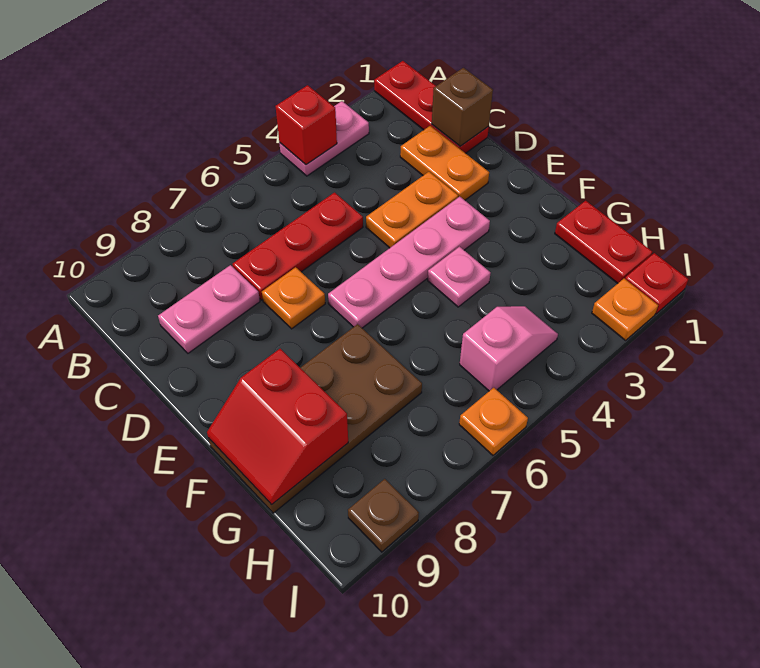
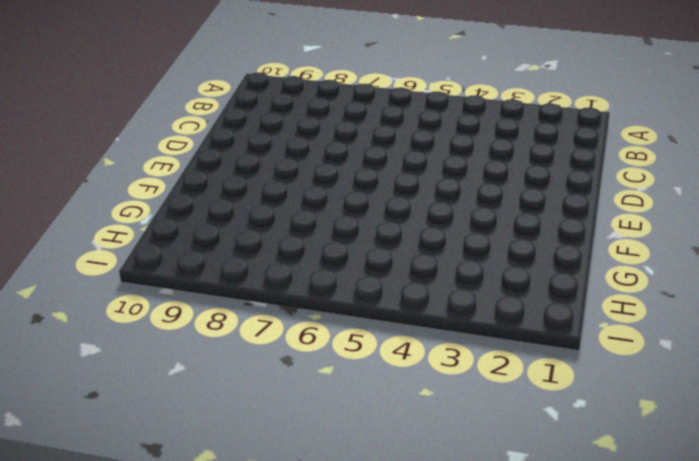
none -> red 1x3 plate [374,61,489,153]
none -> pink 1x2 plate [279,101,369,176]
none -> orange 1x2 plate [400,126,489,200]

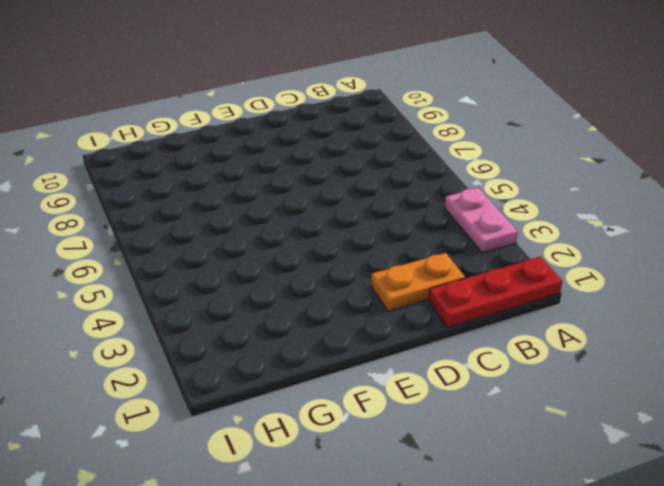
none -> red 1x3 plate [232,193,363,300]
none -> pink 1x2 plate [158,265,260,353]
none -> orange 1x2 plate [366,172,458,248]

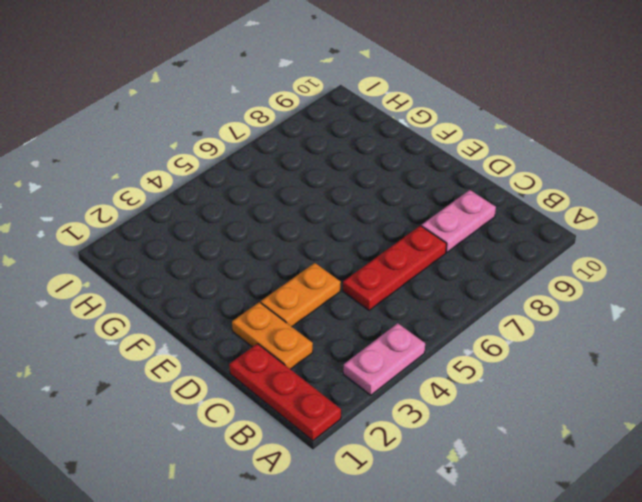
none -> orange 1x1 plate [262,267,325,329]
none -> pink 1x4 plate [328,197,490,328]
none -> pink 1x1 plate [428,247,491,307]

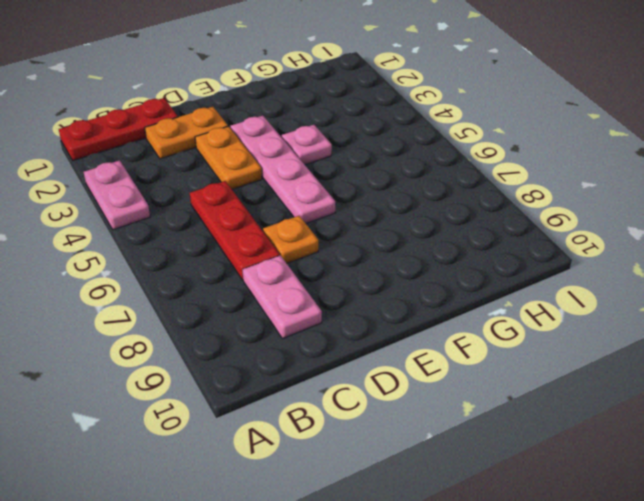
none -> brown 2x4 plate [208,324,422,513]
none -> red 1x2 plate [555,201,652,284]
none -> pink 1x2 slope [460,306,558,391]

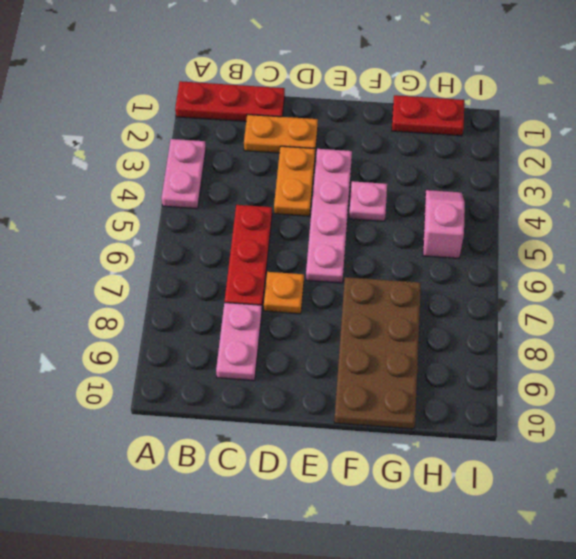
none -> red 1x1 plate [625,253,688,314]
none -> orange 1x1 plate [592,279,658,340]
none -> orange 1x1 plate [459,388,528,455]

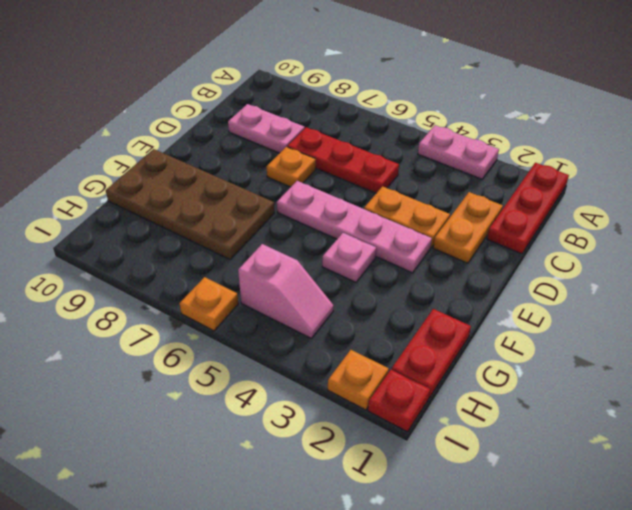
none -> brown 1x1 plate [348,479,419,552]
none -> red 1x1 brick [275,85,337,165]
none -> brown 1x1 brick [432,68,493,146]

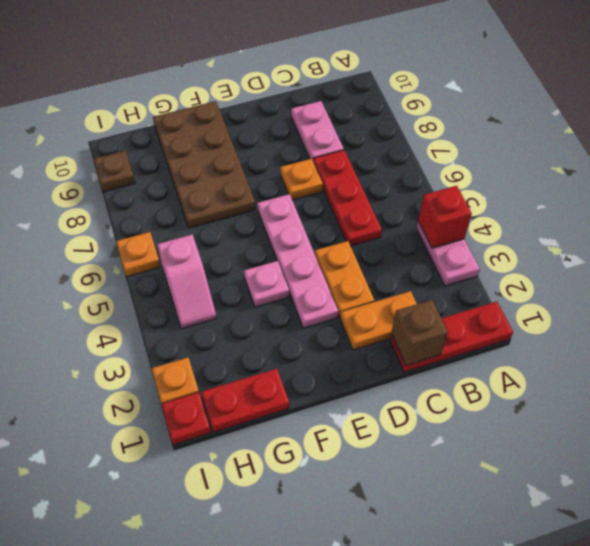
none -> red 2x2 slope [207,349,348,505]

